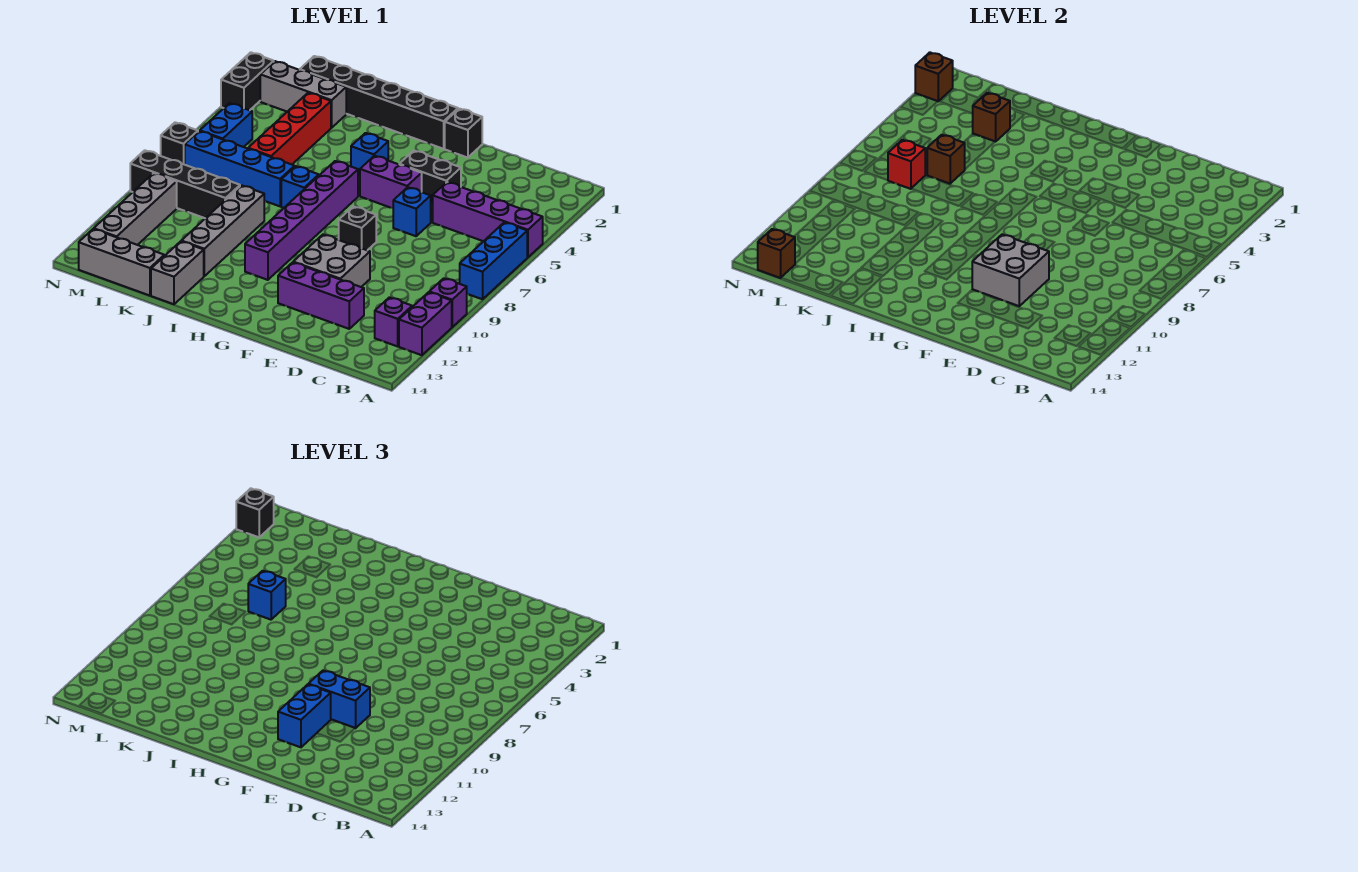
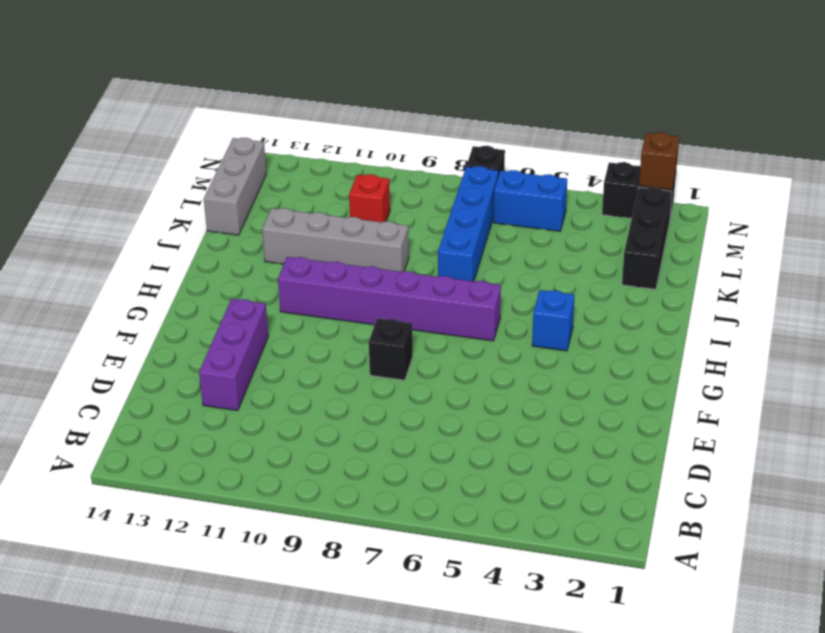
black 1x3 brick [622,187,672,289] -> grey 1x3 brick [260,61,346,128]
red 1x1 brick [349,174,390,222] -> red 1x1 brick moved to [888,140,925,189]
none -> purple 1x4 brick [433,182,543,257]
none -> blue 1x3 brick [460,222,527,299]
none -> purple 1x1 brick [430,278,467,327]
none -> purple 1x2 brick [399,292,452,355]

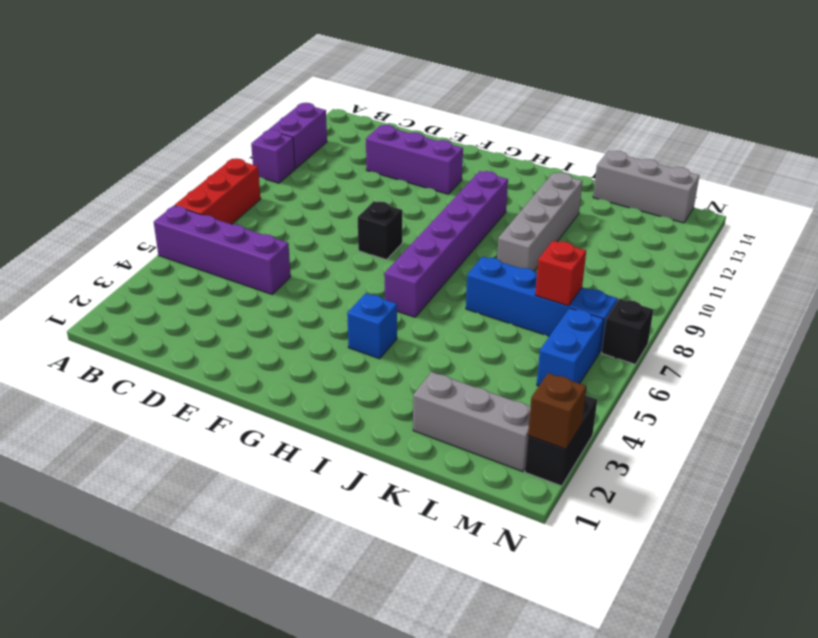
red 1x3 brick [175,158,261,224] -> blue 1x3 brick [460,222,527,299]
none -> purple 1x1 brick [375,297,412,346]
none -> black 1x2 brick [399,151,461,203]
none -> blue 1x1 brick [393,187,431,236]
none -> grey 2x2 brick [293,235,370,287]

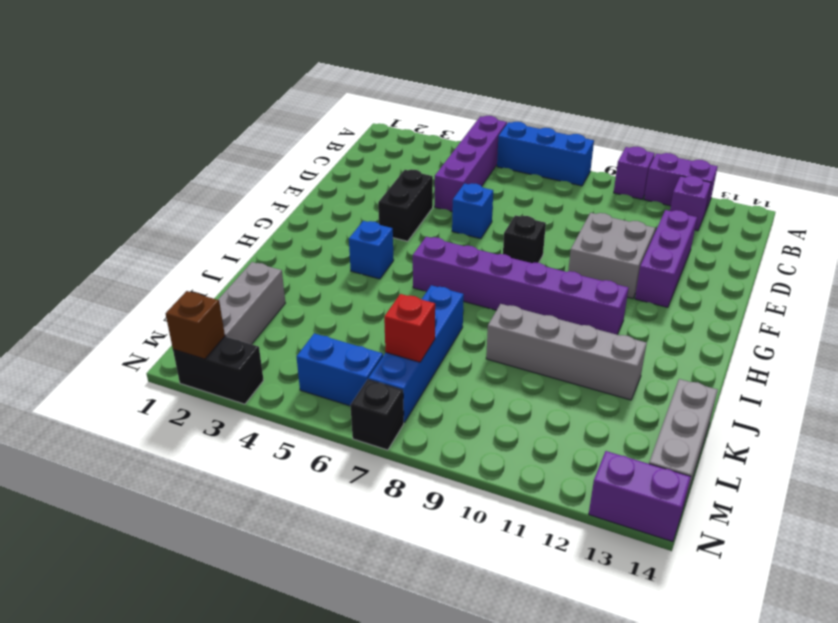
purple 1x2 brick [589,451,691,542] -> purple 1x2 brick turned to [360,156,422,208]
none -> black 1x1 brick [445,109,482,158]
none -> black 1x6 brick [300,56,458,149]
none -> blue 1x1 brick [281,166,319,208]
none -> grey 1x2 brick [151,241,204,304]

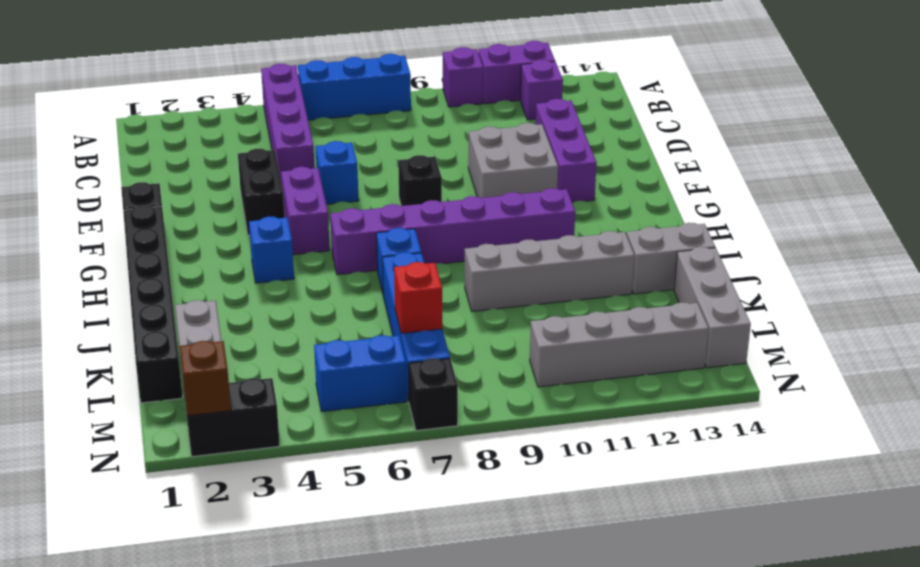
none -> red 1x4 brick [248,93,331,164]
none -> black 1x4 brick [130,150,240,218]
none -> grey 2x2 brick [972,235,1049,306]
none -> brown 1x1 brick [972,93,1010,142]

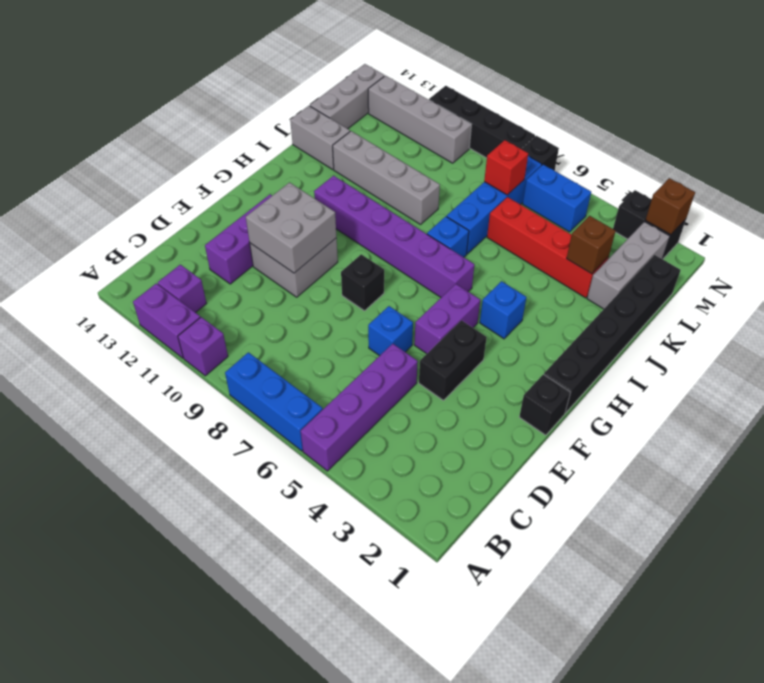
black 1x4 brick [429,86,535,158] -> black 1x4 brick turned to [130,150,240,218]
none -> brown 1x1 brick [927,135,965,184]
none -> brown 1x1 brick [758,229,795,278]
none -> blue 1x2 brick [308,671,370,728]
none -> blue 1x2 brick [278,684,331,747]

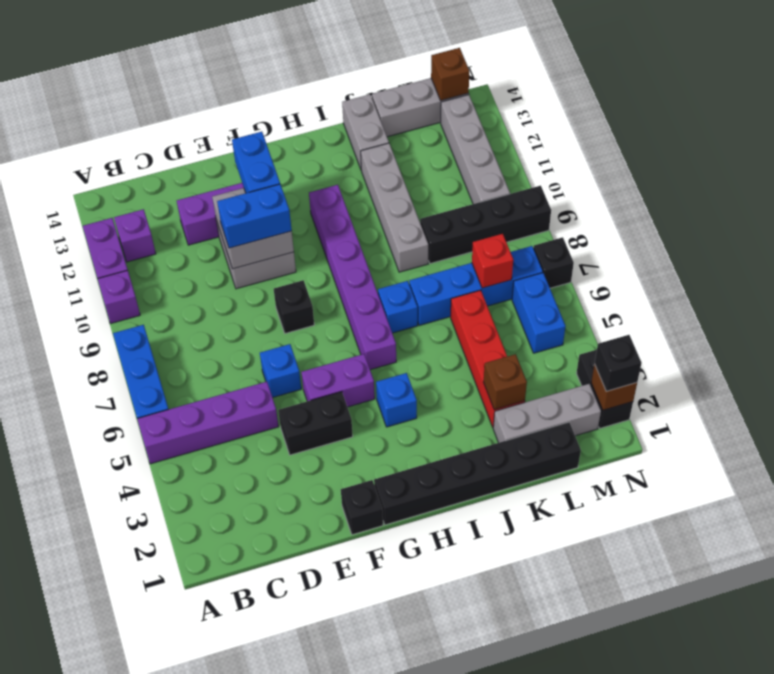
none -> brown 1x1 brick [927,135,965,184]
none -> blue 1x1 brick [248,571,286,620]

